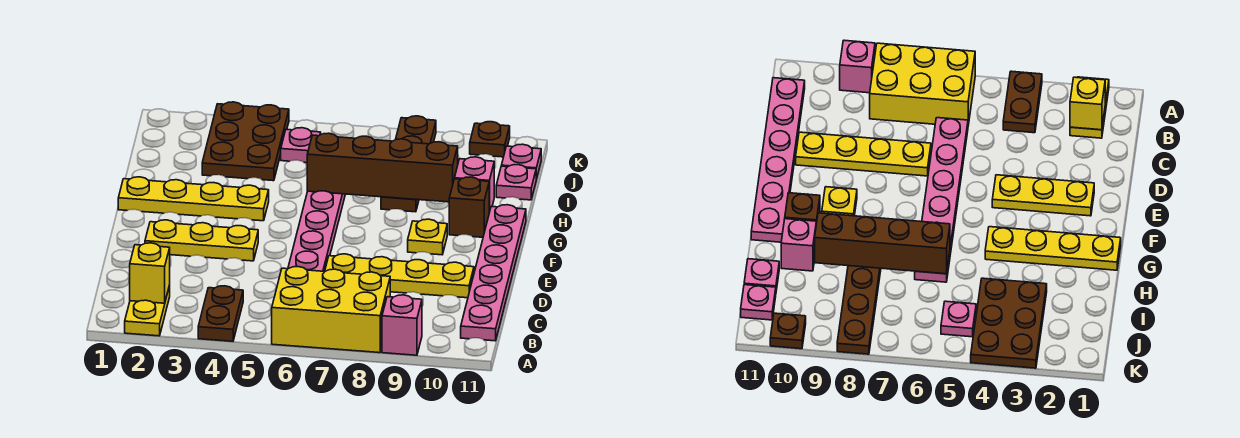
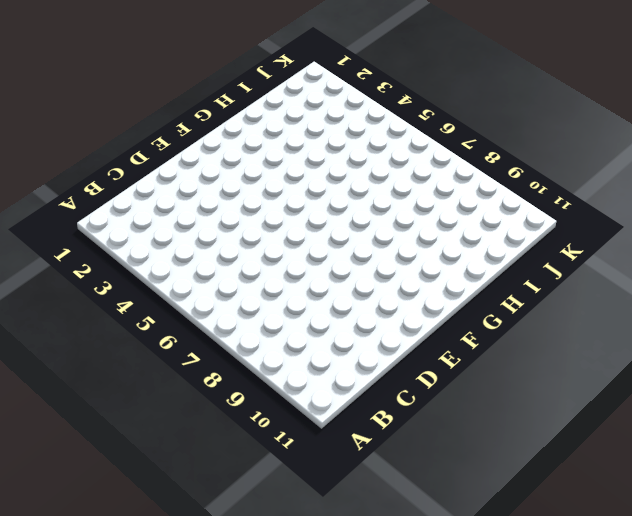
none -> yellow 1x2 plate [125,286,170,336]
none -> brown 1x2 plate [198,286,243,341]
none -> yellow 2x3 brick [272,267,390,353]

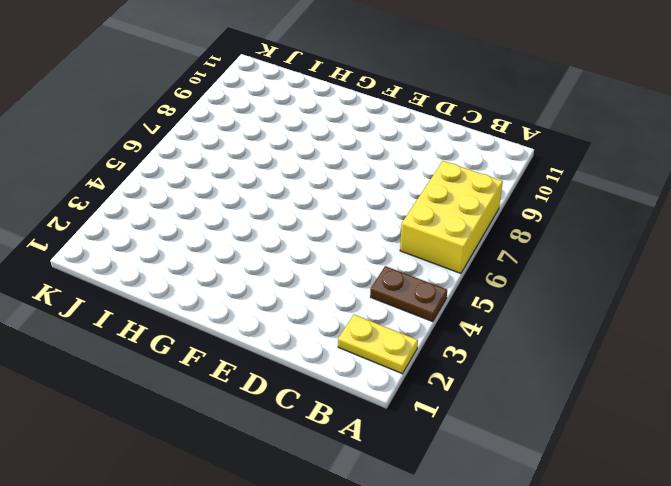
none -> pink 1x1 brick [382,295,422,355]
none -> pink 1x6 plate [461,205,526,341]
none -> pink 1x6 plate [288,191,345,271]

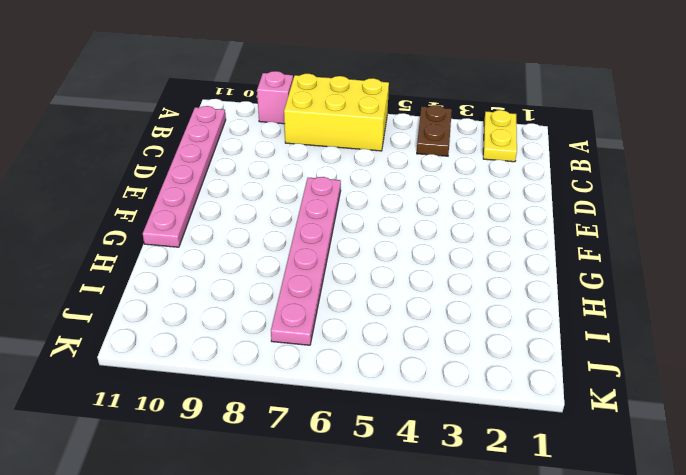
pink 1x6 plate [271,177,341,345] -> pink 1x6 plate moved to [288,191,345,271]
none -> yellow 1x4 plate [325,254,474,298]
none -> yellow 1x3 plate [145,220,258,261]
none -> yellow 1x1 plate [408,219,447,255]

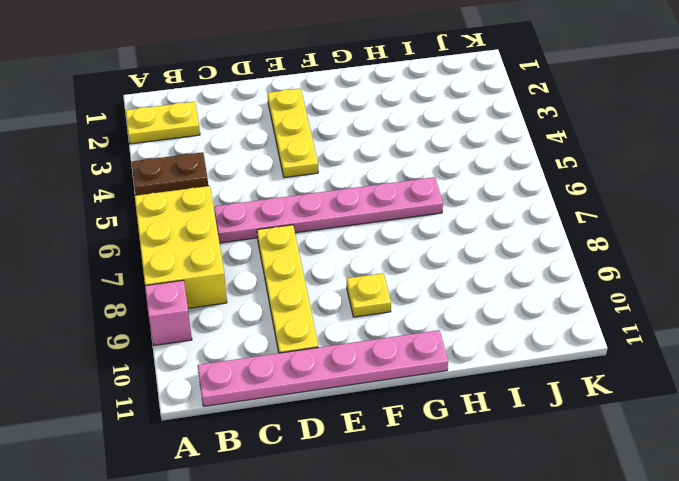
none -> yellow 1x4 plate [118,177,269,221]
none -> brown 1x1 brick [449,177,489,237]
none -> brown 1x4 plate [381,116,436,212]

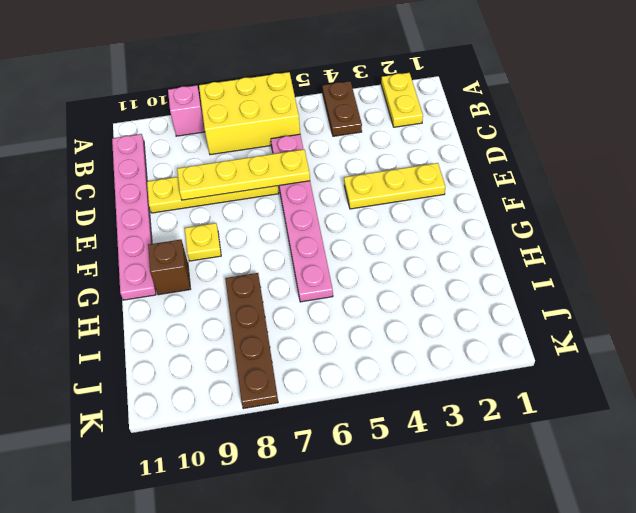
yellow 1x4 plate [177,149,310,200] -> yellow 1x4 plate moved to [118,177,269,221]
none -> pink 1x1 brick [455,157,494,212]
none -> brown 2x3 plate [202,102,289,181]
none -> pink 1x1 plate [496,165,536,200]

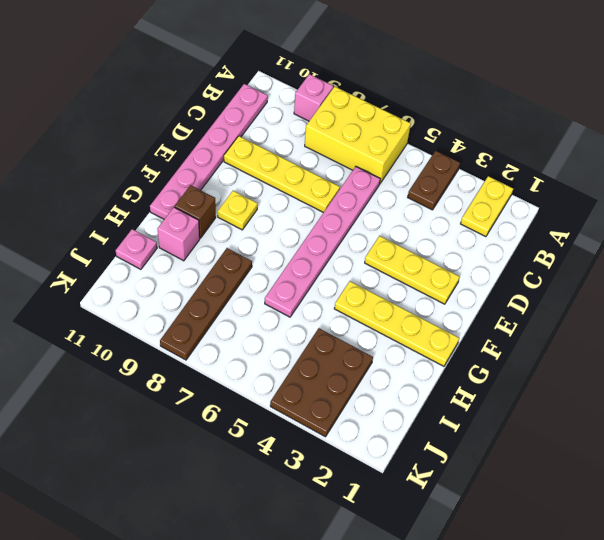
none -> pink 1x1 plate [281,128,321,163]
none -> pink 1x1 plate [501,144,541,180]
none -> brown 1x1 plate [470,122,510,157]

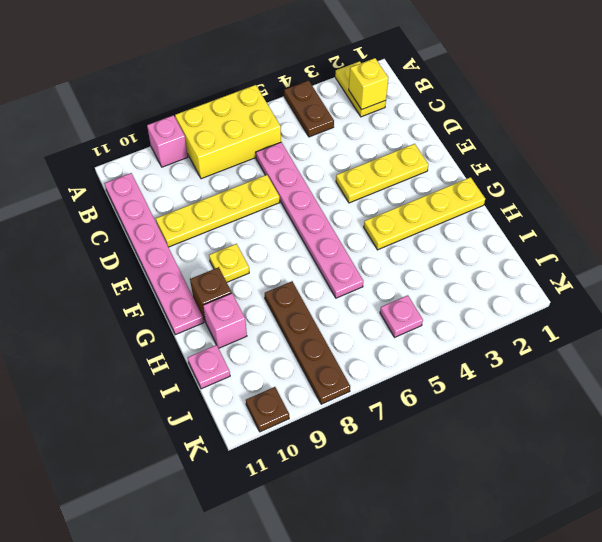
none -> brown 2x3 plate [202,102,289,181]
none -> pink 1x1 plate [501,144,541,180]
none -> brown 1x4 brick [307,133,458,202]

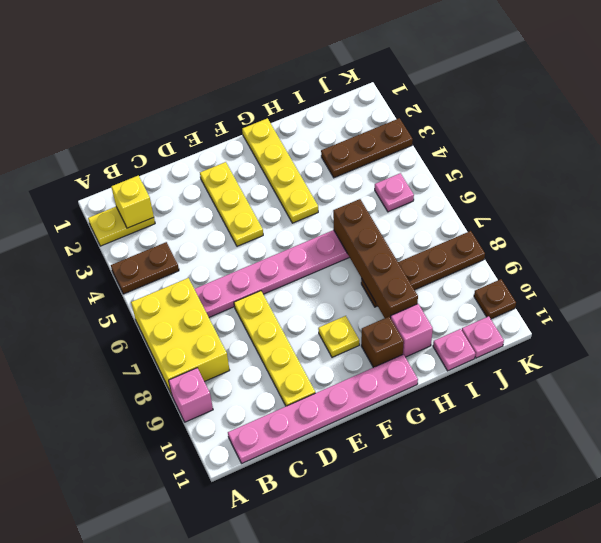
brown 1x3 plate [321,118,413,178] -> brown 2x3 plate [202,102,289,181]

